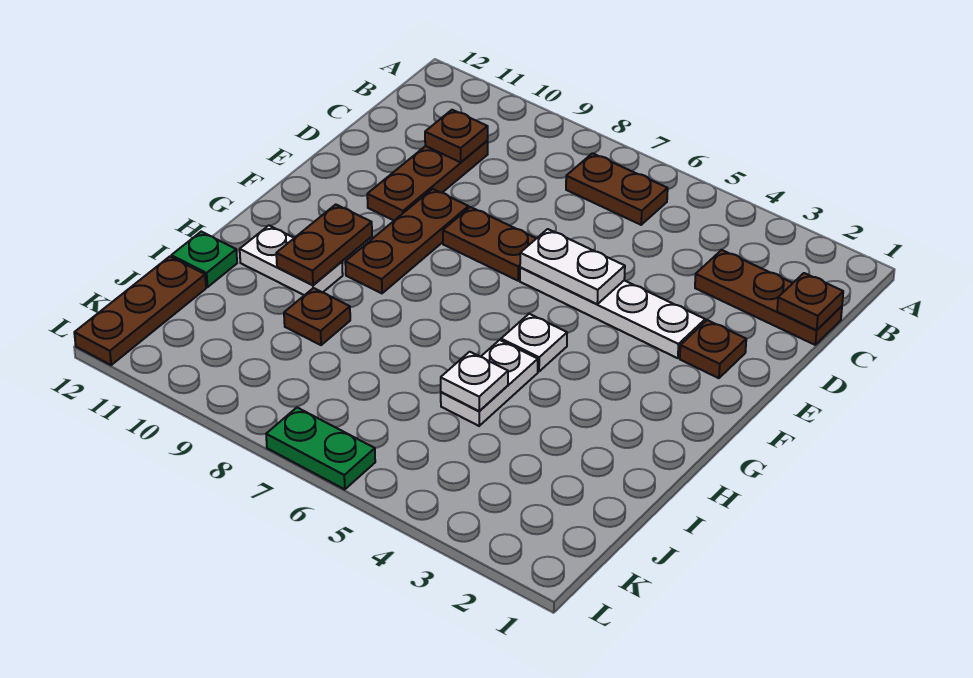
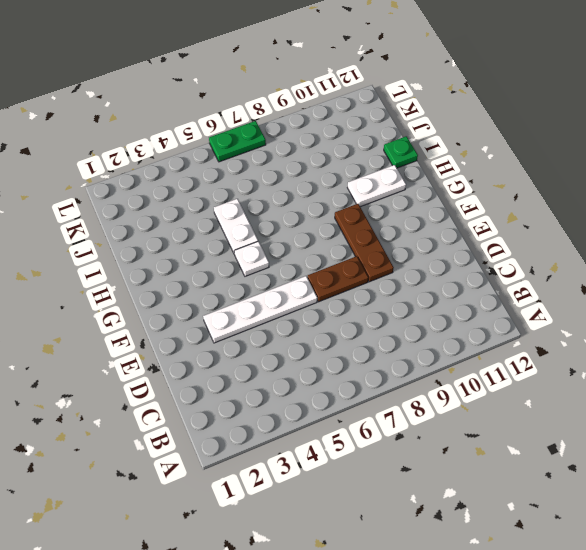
none -> brown 1x2 plate [566,153,668,225]
none -> brown 1x3 plate [695,250,842,345]
none -> brown 1x3 plate [367,141,488,220]

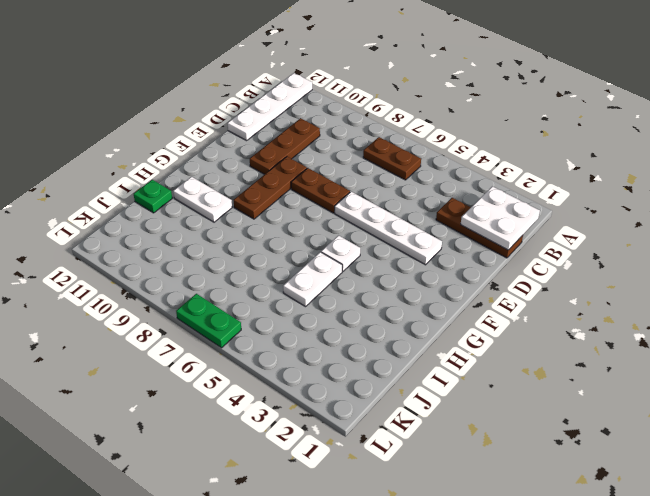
white 1x4 plate [228,73,312,141] -> none
white 2x2 plate [461,186,540,250] -> brown 1x1 plate [777,273,843,330]
none -> brown 1x1 plate [680,320,746,378]
none -> brown 1x1 plate [284,288,350,345]
none -> brown 1x3 plate [74,257,206,365]

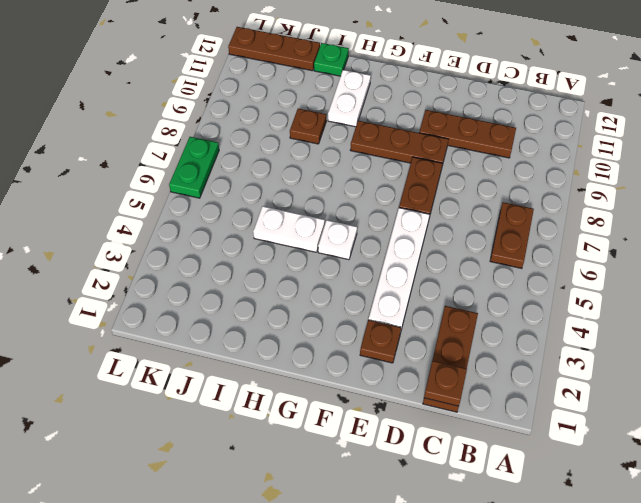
none -> brown 1x1 plate [425,110,488,162]
none -> white 1x2 plate [520,229,625,304]
none -> brown 1x2 plate [276,205,372,285]

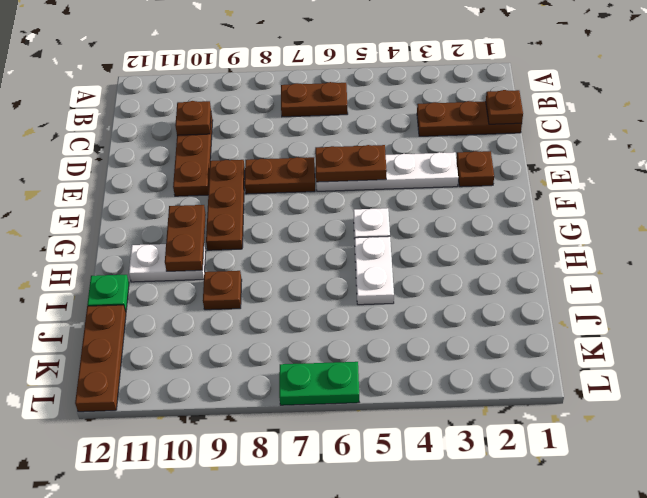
brown 1x2 plate [315,145,387,182] -> white 1x2 plate [520,229,625,304]
none -> white 1x1 plate [441,352,508,411]

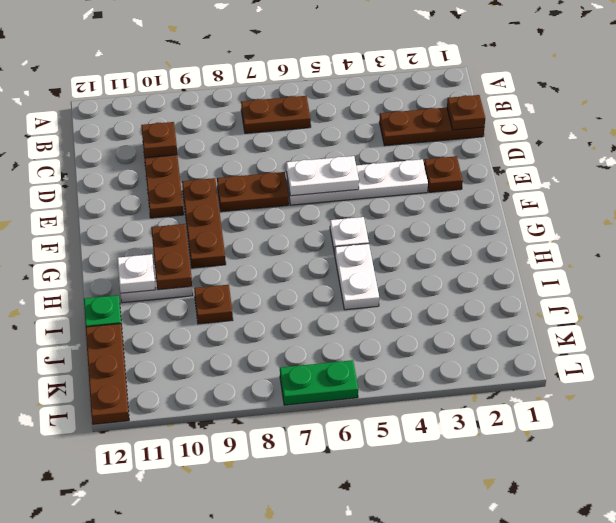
white 1x1 plate [117,254,155,293] -> white 1x1 plate moved to [441,352,508,411]

